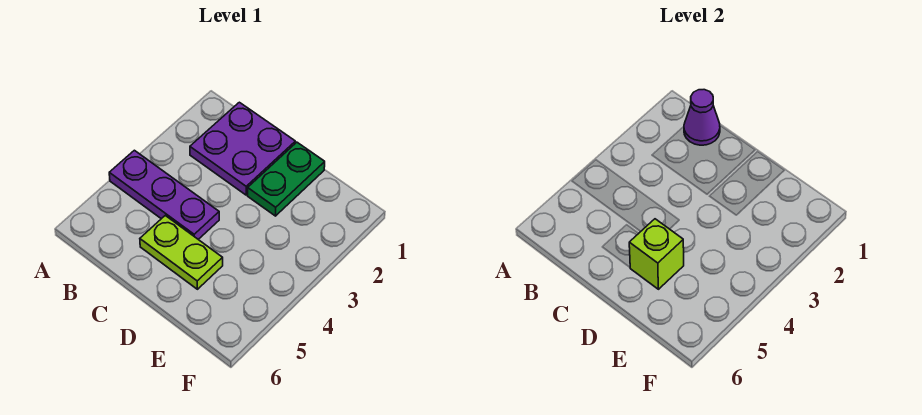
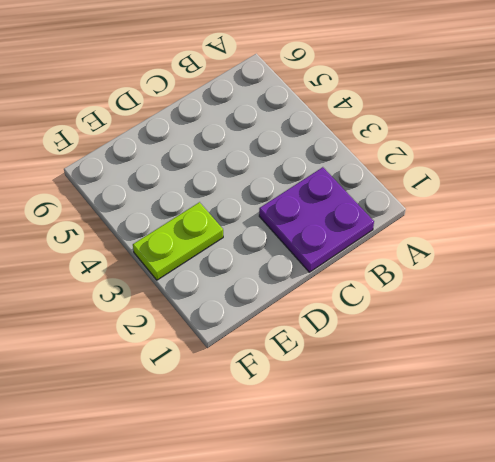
lime 1x2 plate [133,202,223,280] -> lime 1x2 plate moved to [140,216,223,289]
none -> purple 1x3 plate [109,150,219,239]
none -> green 1x2 plate [248,142,325,216]

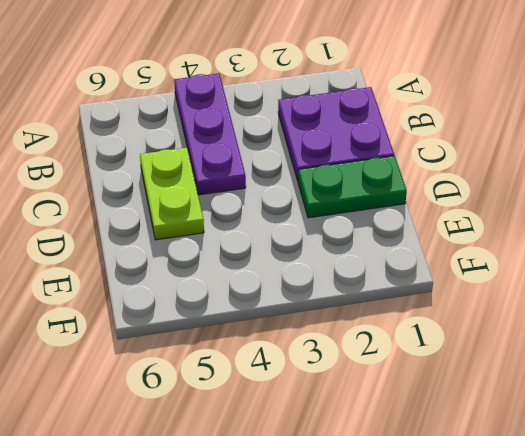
none -> purple 1x1 cone [684,90,720,145]
none -> lime 1x1 brick [629,219,684,289]

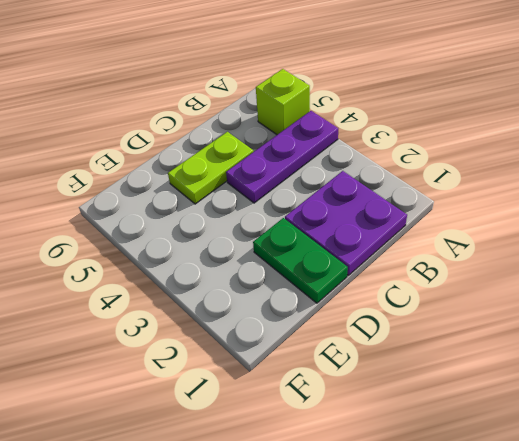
lime 1x1 brick [256,69,310,135] -> lime 1x1 brick moved to [629,219,684,289]
none -> purple 1x1 cone [684,90,720,145]

